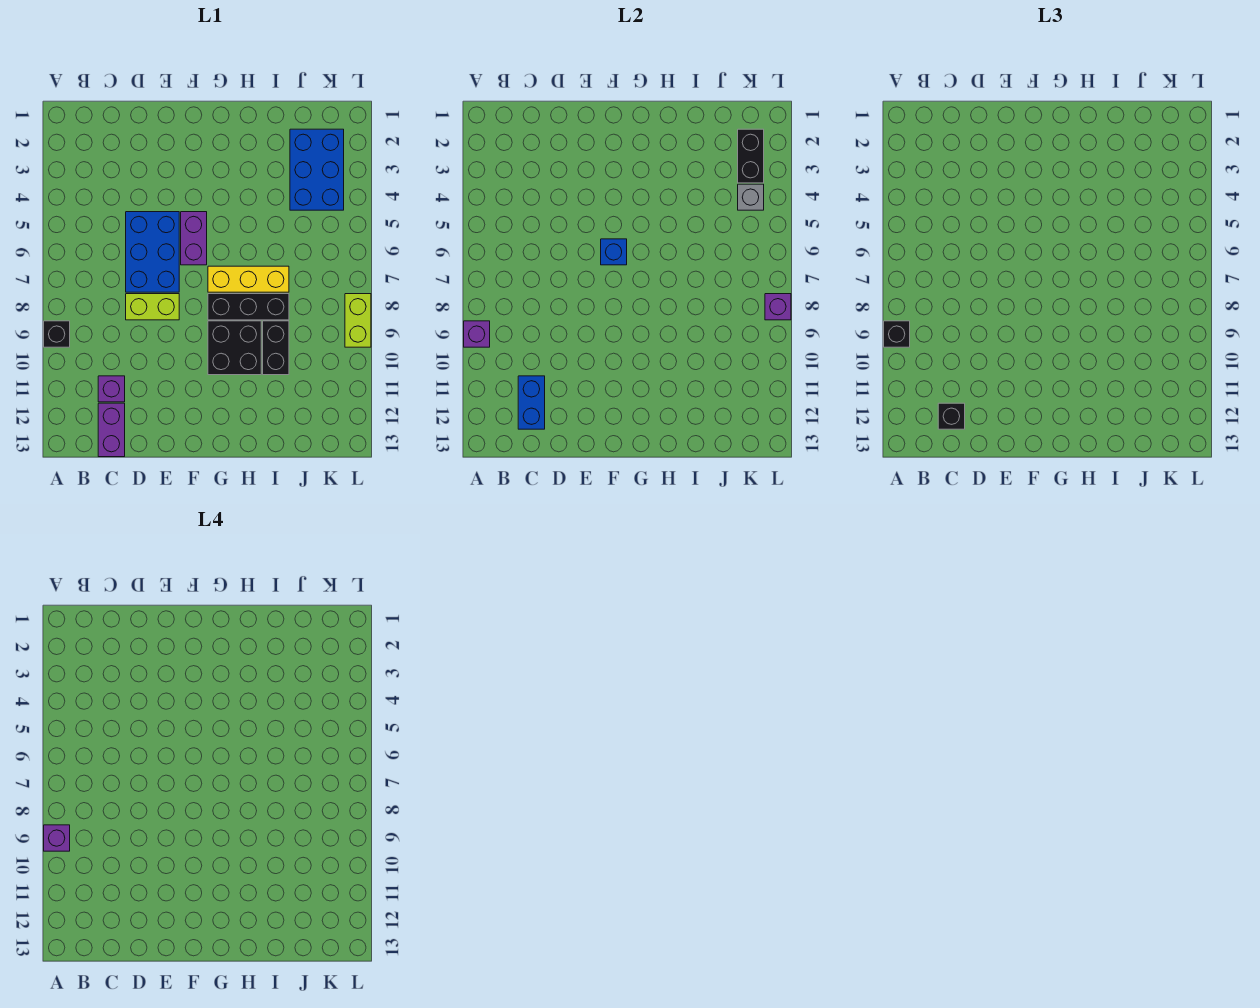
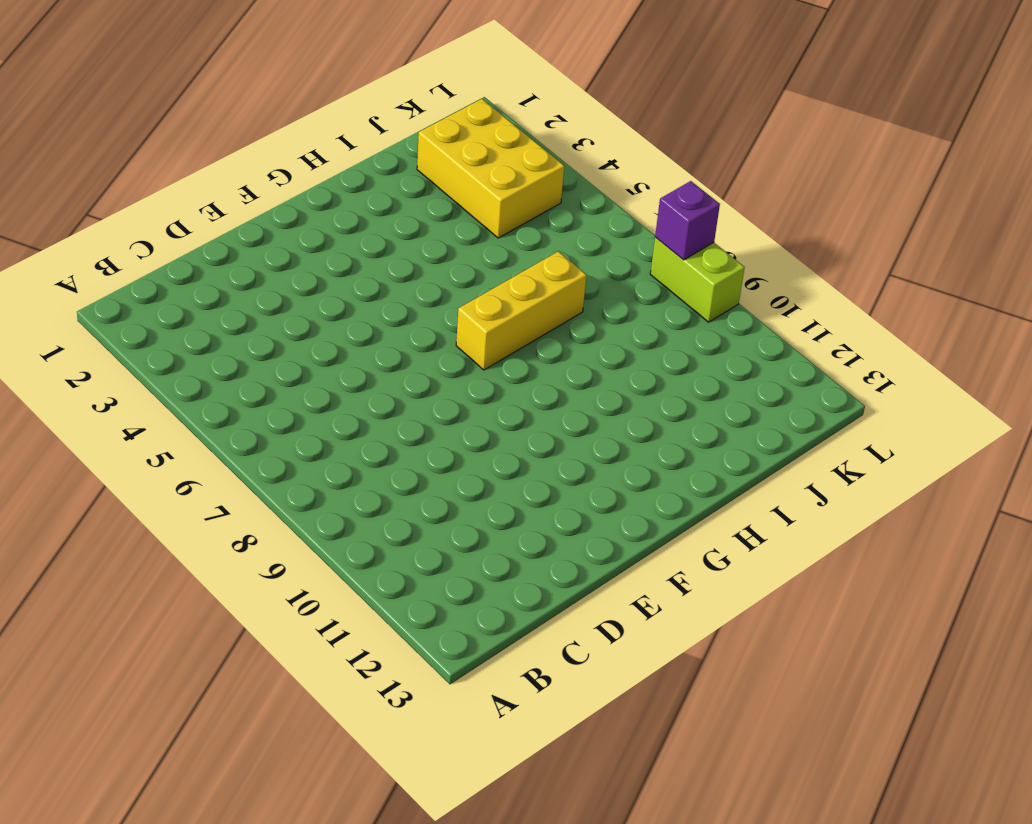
yellow 2x3 brick [417,99,564,238] -> blue 2x3 brick [290,129,344,210]
none -> black 1x1 brick [44,321,70,347]
none -> purple 1x1 brick [98,376,125,402]
none -> purple 1x2 brick [98,403,125,457]

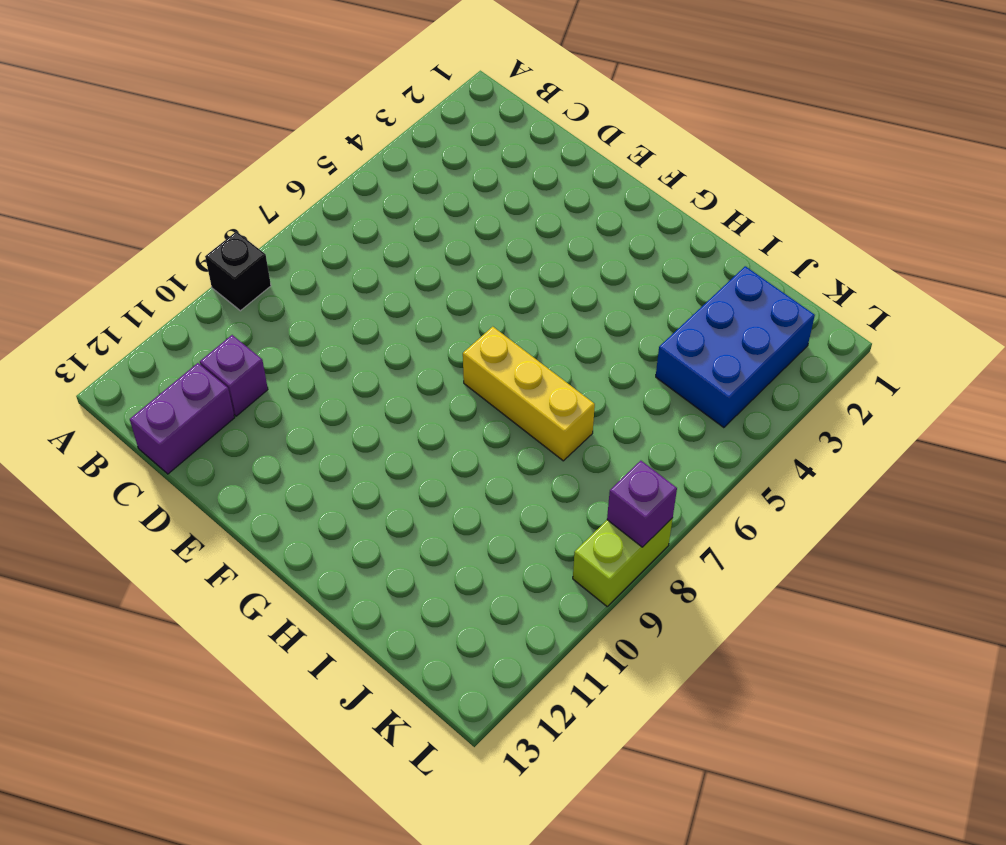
none -> blue 2x3 brick [126,212,179,292]
none -> lime 1x2 brick [126,294,179,320]
none -> purple 1x2 brick [181,212,207,265]

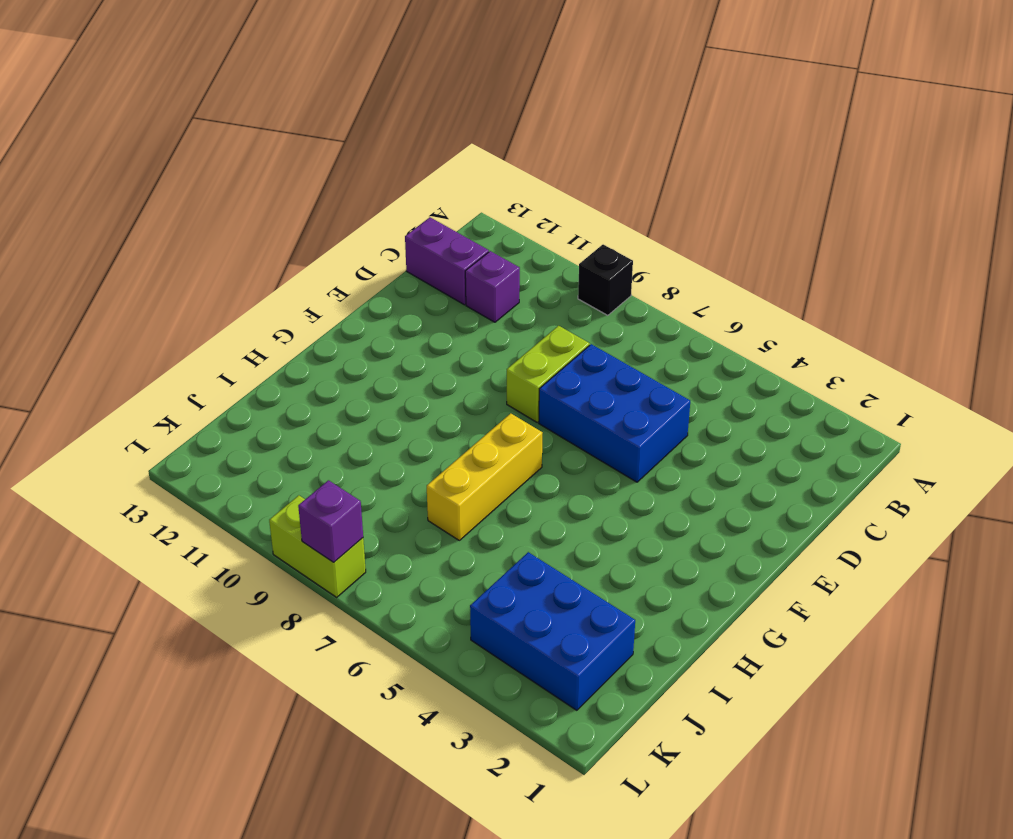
none -> purple 1x2 brick [181,212,207,265]
none -> black 1x3 brick [208,294,289,320]
none -> black 2x2 brick [208,321,261,375]

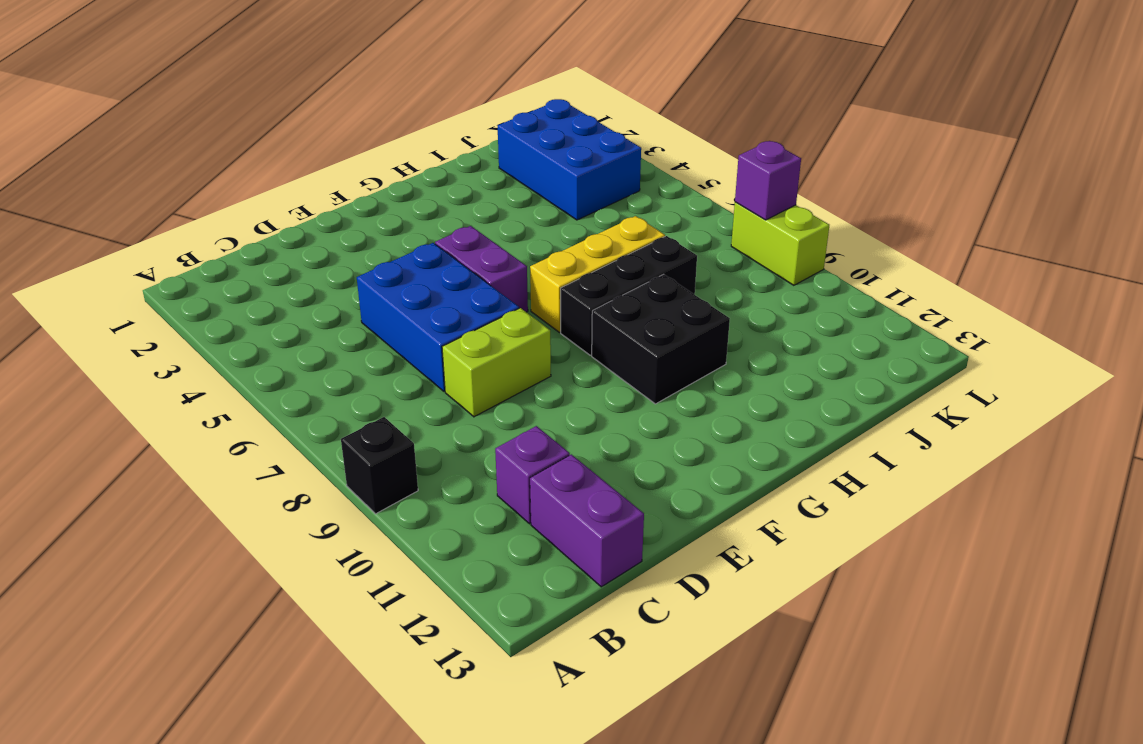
none -> black 1x2 brick [263,321,289,375]
none -> purple 1x1 brick [464,321,490,347]
none -> blue 1x2 brick [518,376,545,429]

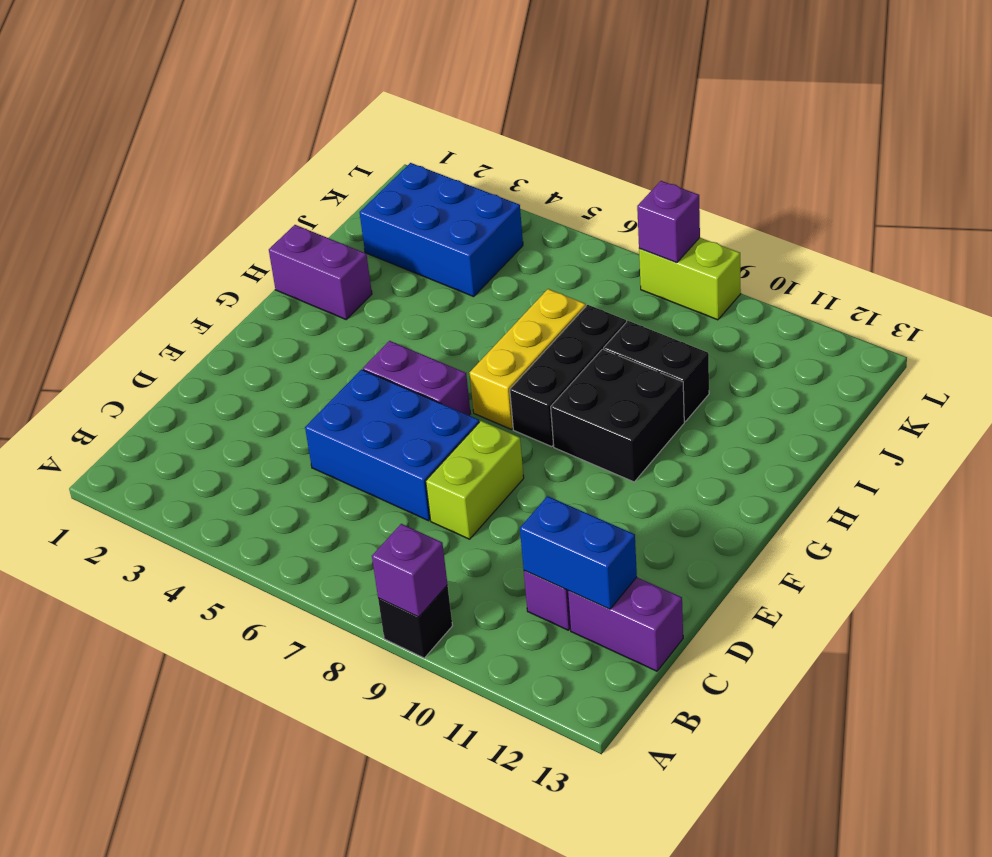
purple 1x2 brick [269,225,372,319] -> none
none -> blue 1x1 brick [601,239,627,265]
none -> black 1x2 brick [738,129,764,183]
none -> grey 1x1 brick [738,184,764,210]

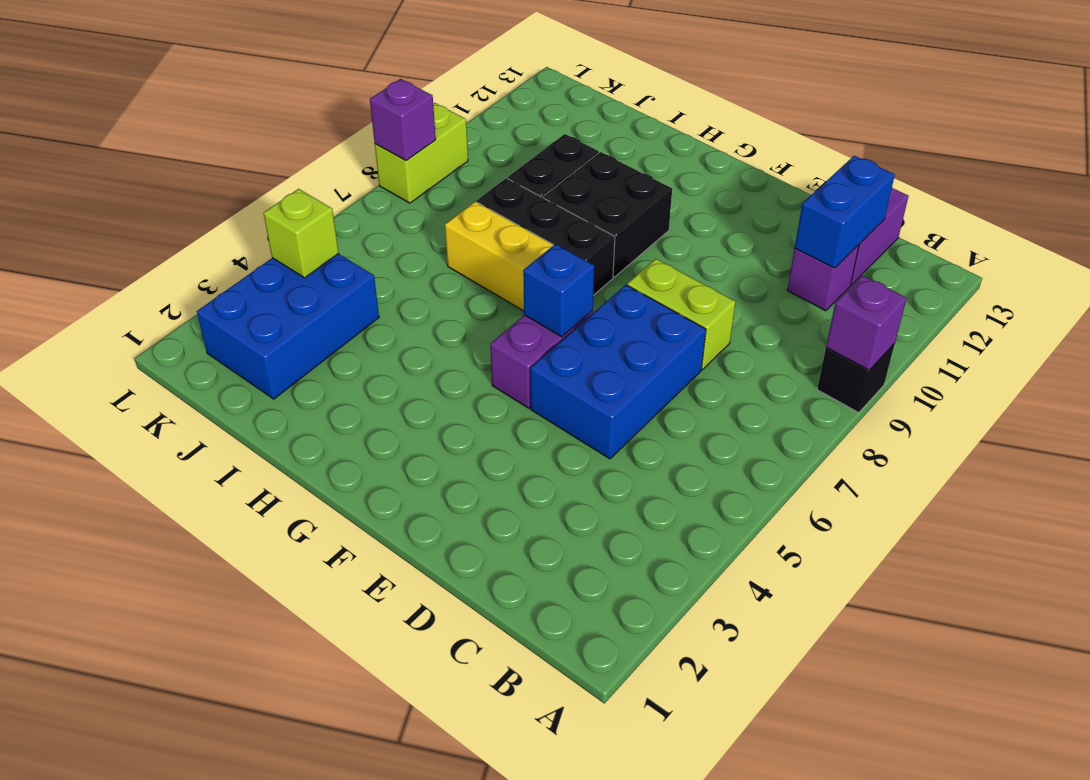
lime 1x1 brick [264,189,339,278] -> grey 1x1 brick [738,184,764,210]
none -> black 1x2 brick [738,129,764,183]
none -> black 1x1 brick [884,321,910,347]
none -> black 1x1 brick [938,403,965,429]

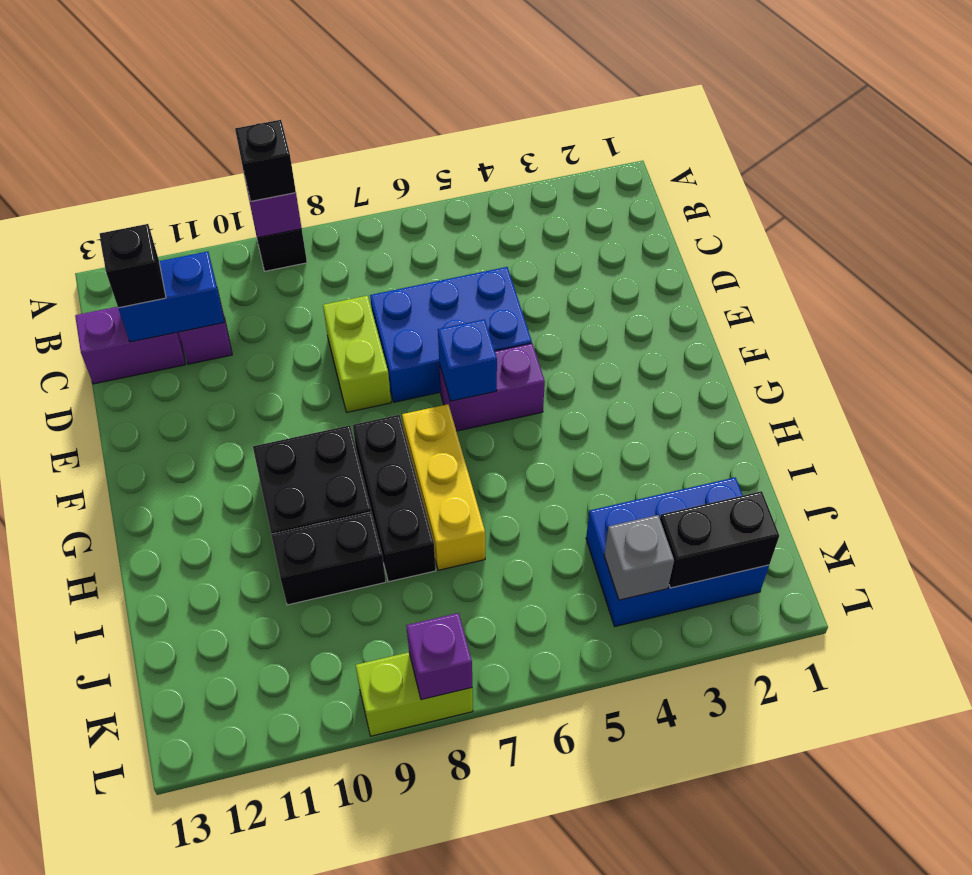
none -> purple 1x1 brick [44,825,70,851]

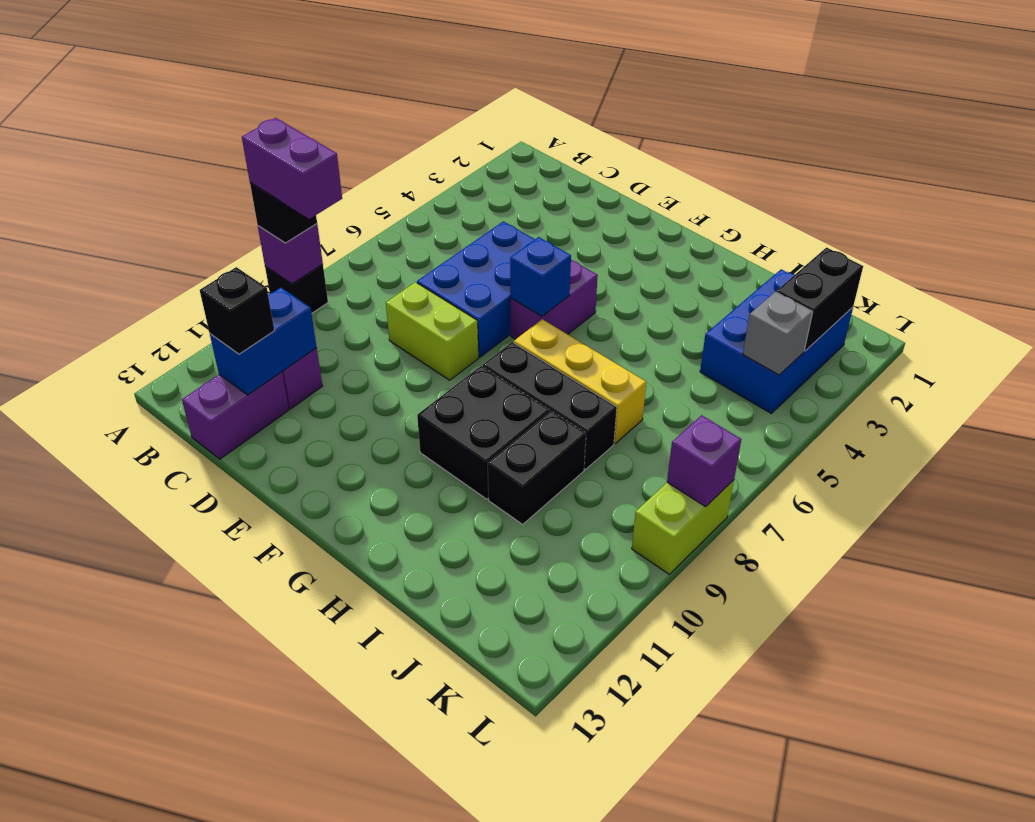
purple 1x2 brick [242,118,342,219] -> purple 1x1 brick [44,825,70,851]

